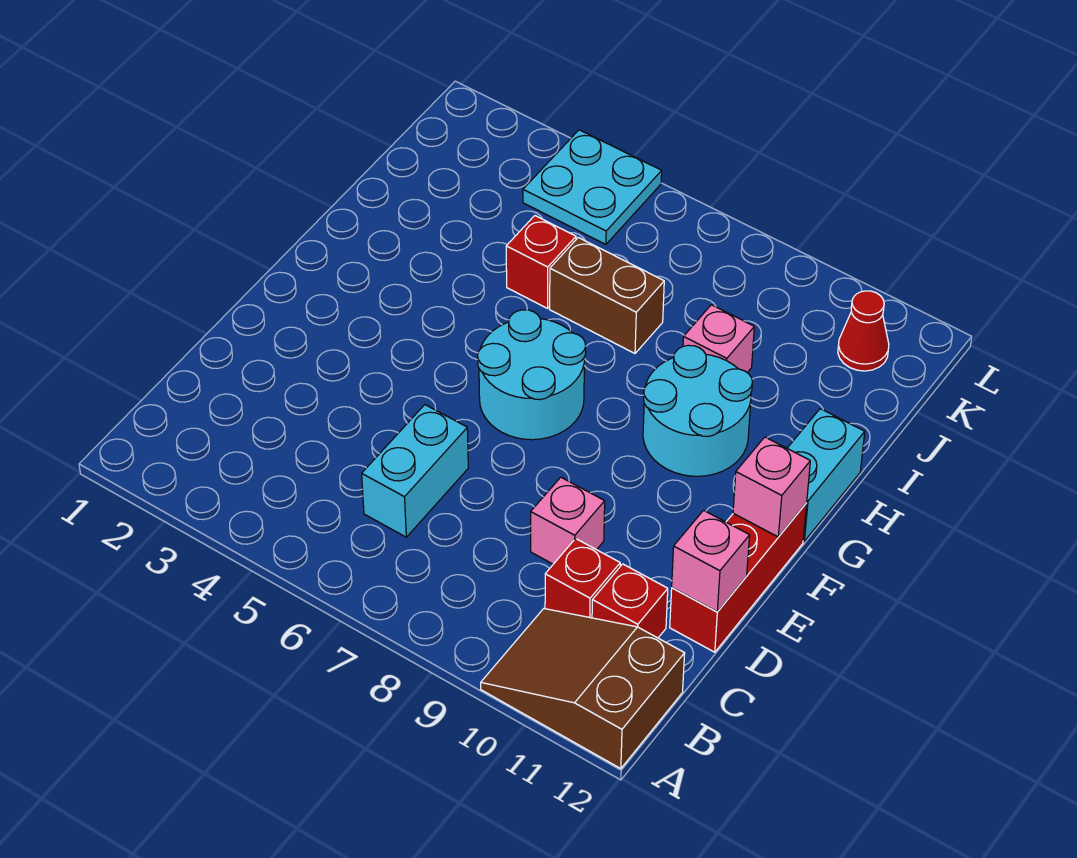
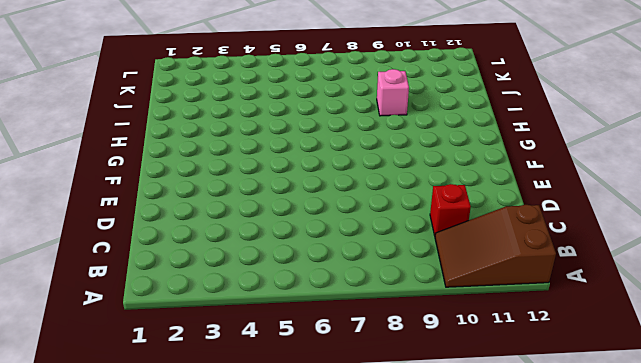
none -> cyan 1x2 brick [362,405,468,537]
none -> red 1x1 brick [592,564,668,638]
none -> pink 1x1 brick [531,477,605,564]

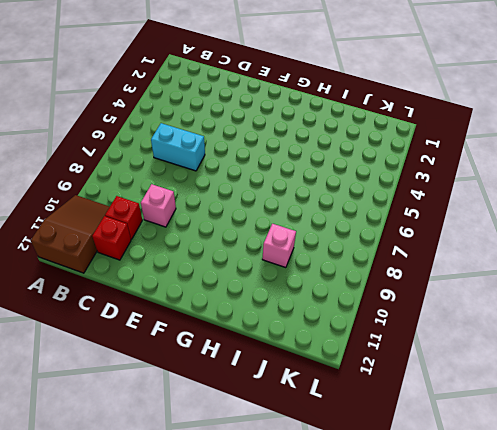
none -> red 1x3 brick [670,503,807,652]
none -> cyan 2x2 round brick [478,310,586,440]
none -> cyan 2x2 round brick [643,345,752,476]

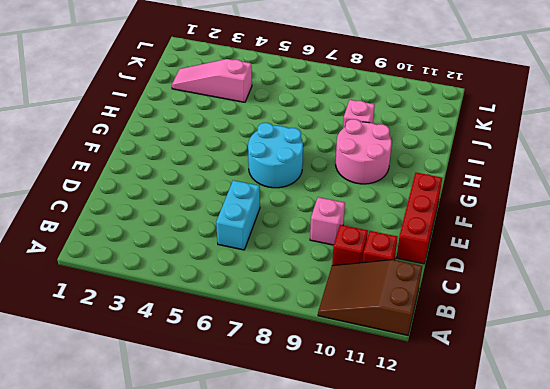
pink 2x2 round brick [336,119,392,184] -> cyan 2x2 round brick [643,345,752,476]
pink 1x3 slope [172,59,252,102] -> none
none -> cyan 1x2 brick [787,409,865,541]
none -> red 1x1 brick [506,216,576,308]
none -> brown 1x2 brick [550,237,664,353]

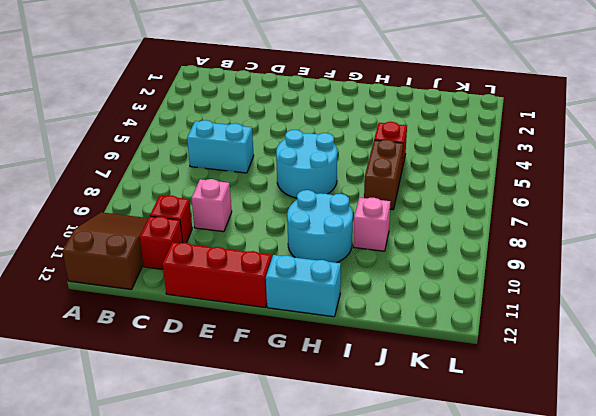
none -> cyan 2x2 plate [523,130,662,244]
none -> red 1x1 cone [838,291,889,371]
none -> pink 1x1 brick [672,510,750,612]

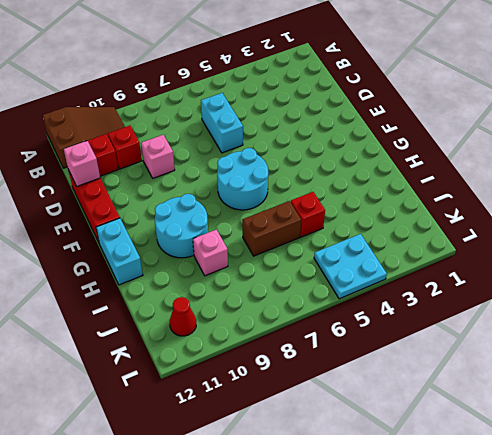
none -> pink 1x1 brick [733,437,810,537]

